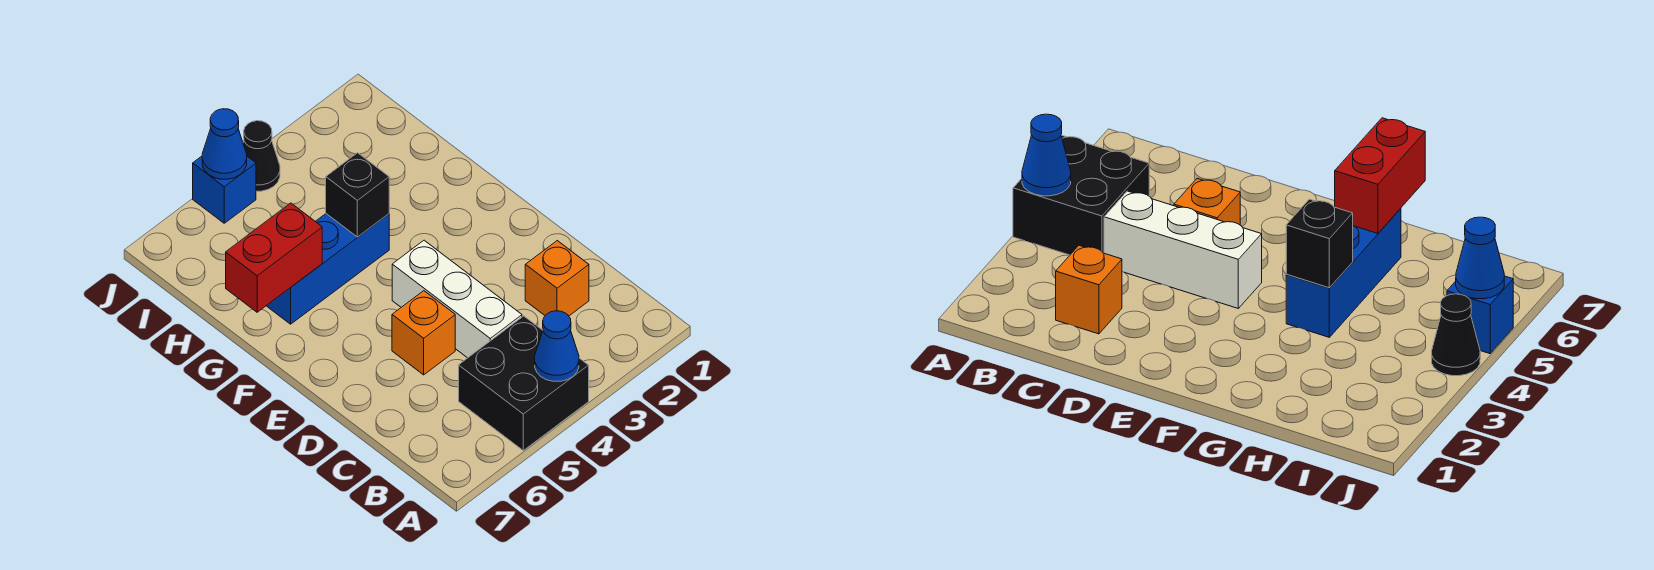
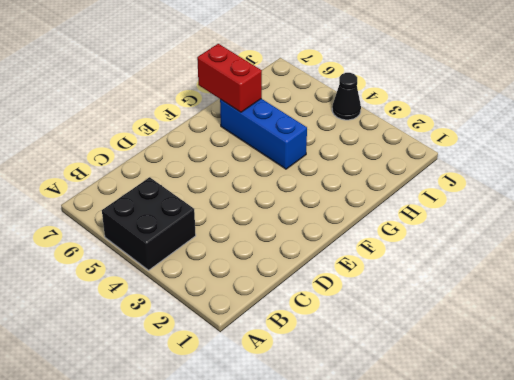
none -> orange 1x1 brick [525,241,589,316]
none -> white 1x3 brick [392,240,522,358]

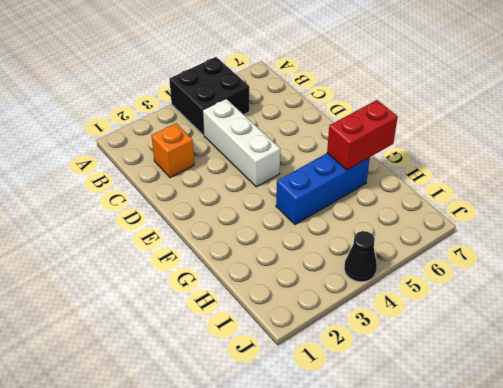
none -> orange 1x1 brick [392,291,455,375]
none -> blue 1x1 brick [193,156,256,223]

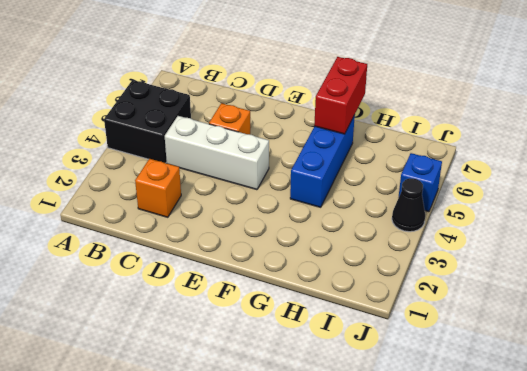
none -> blue 1x1 cone [535,311,579,381]
none -> black 1x1 brick [326,153,389,237]

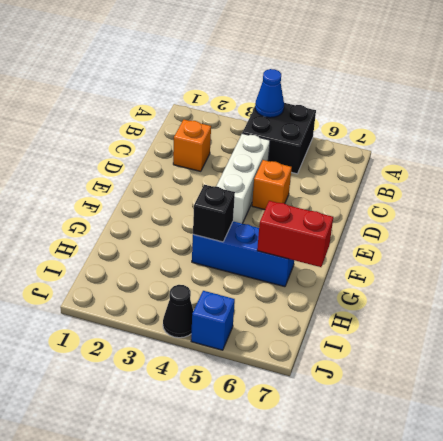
none -> blue 1x1 cone [202,109,247,179]

